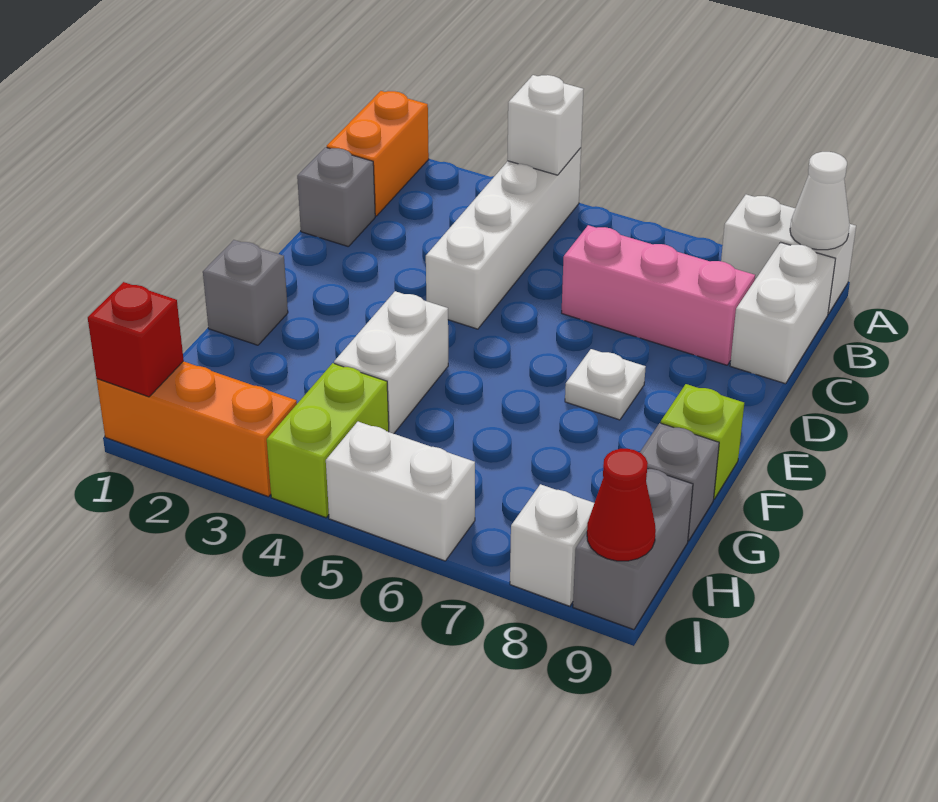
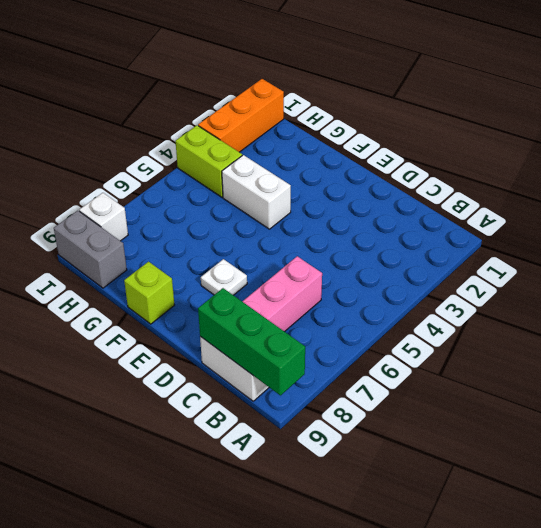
green 1x3 brick [198,288,305,395] -> white 1x1 cone [790,152,850,250]
none -> orange 1x2 brick [327,91,429,216]
none -> white 1x4 brick [426,148,581,329]
none -> white 1x2 brick [721,195,856,314]

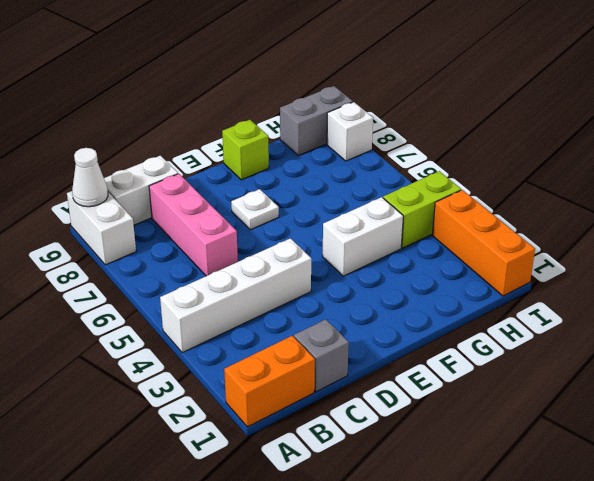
none -> grey 1x1 brick [203,240,288,345]
none -> grey 1x1 brick [640,423,719,541]
none -> white 1x2 brick [326,422,475,561]

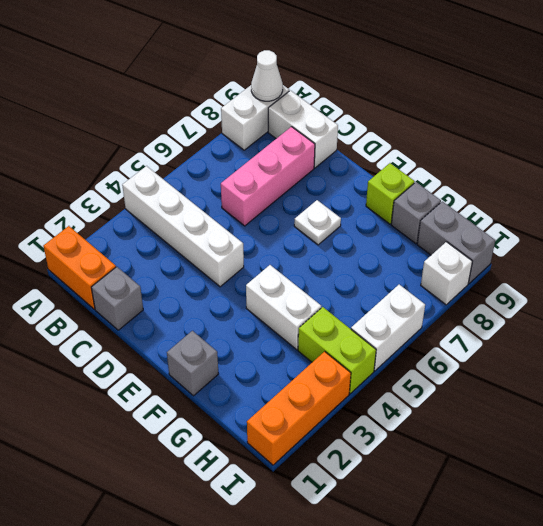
none -> white 1x1 brick [507,75,584,175]
none -> red 1x1 brick [88,282,184,397]
none -> red 1x1 cone [587,449,656,561]

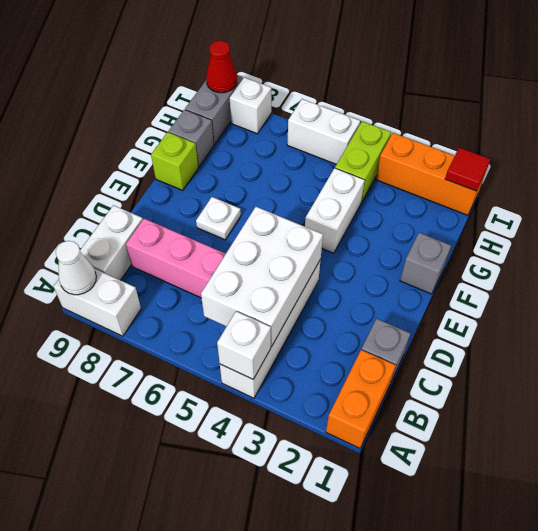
white 2x3 brick [201,207,323,347] -> none
red 1x1 tile [445,148,490,191] -> red 1x1 brick [88,282,184,397]

